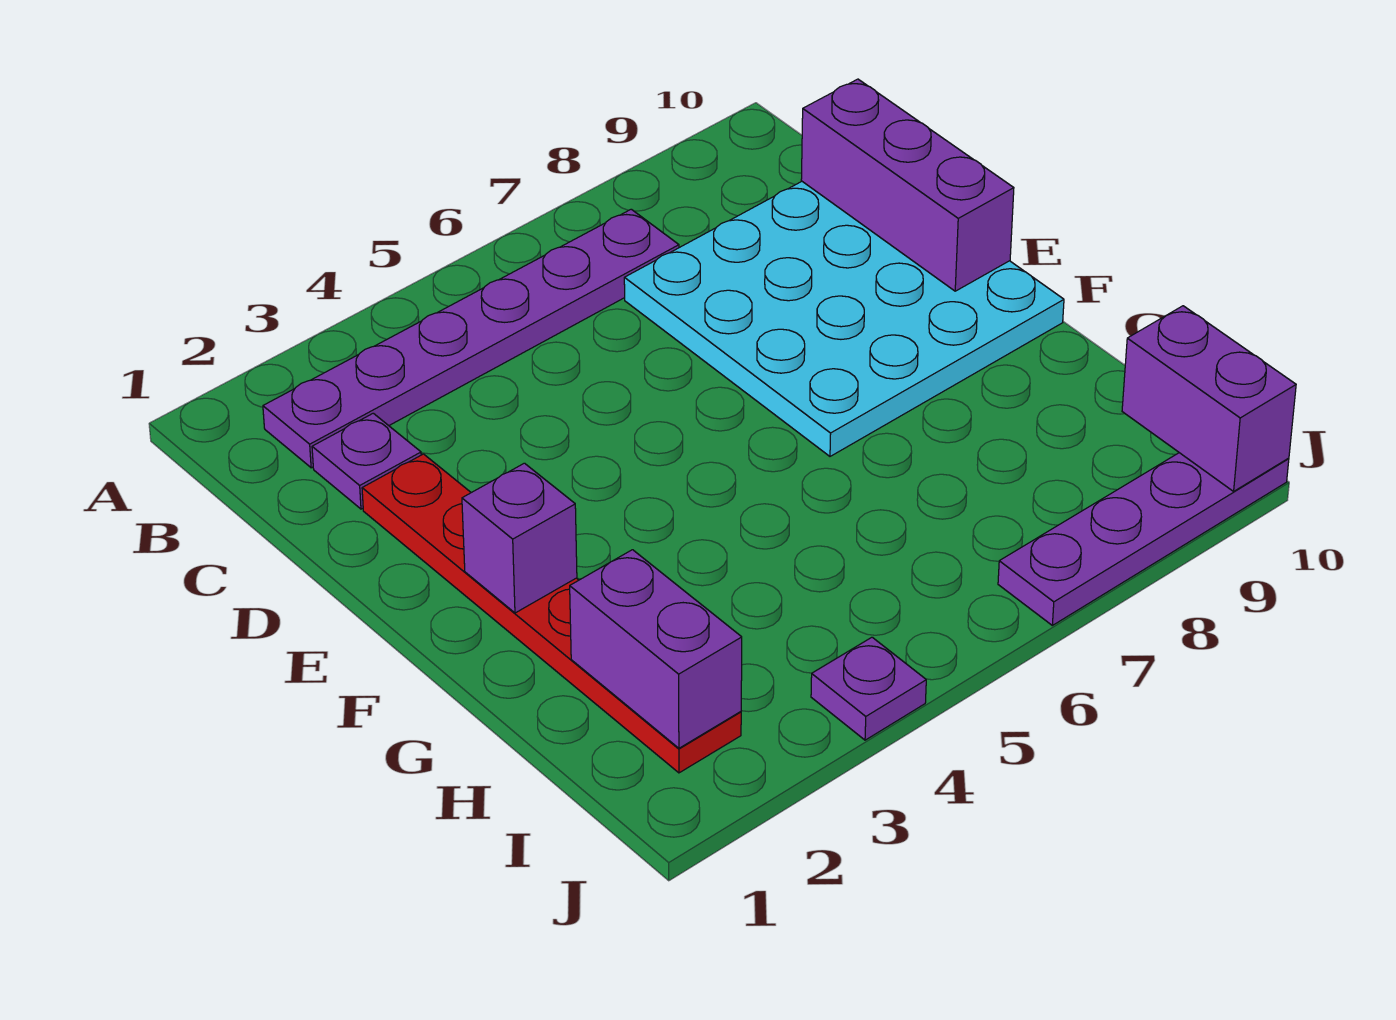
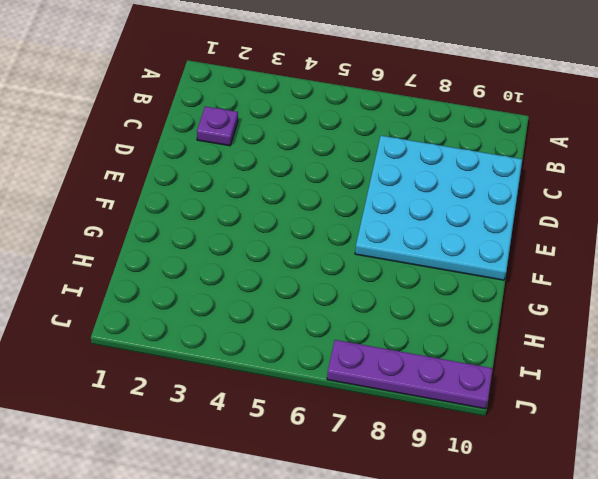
none -> purple 1x6 plate [263,209,679,468]
none -> red 1x6 plate [362,454,741,773]

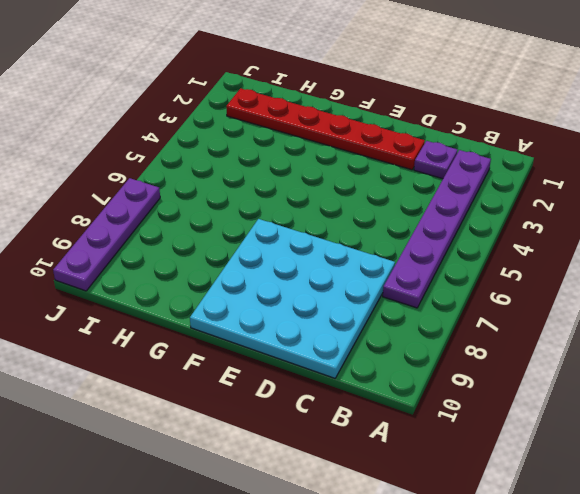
none -> purple 1x1 plate [811,637,926,740]
none -> purple 1x3 brick [801,79,1014,291]

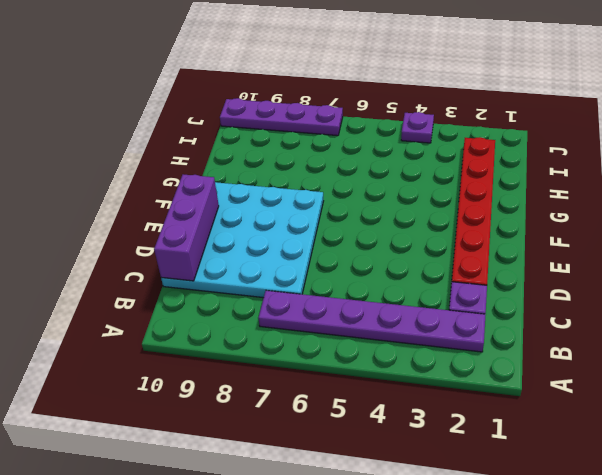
none -> purple 1x1 brick [462,463,577,613]
none -> purple 1x2 brick [570,550,742,748]

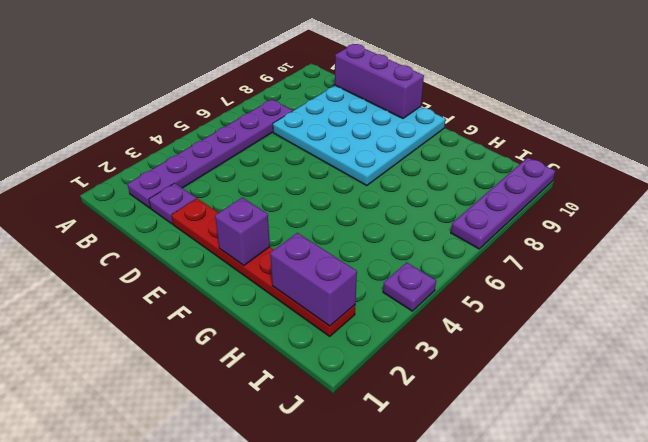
none -> purple 1x2 brick [1122,306,1296,491]

